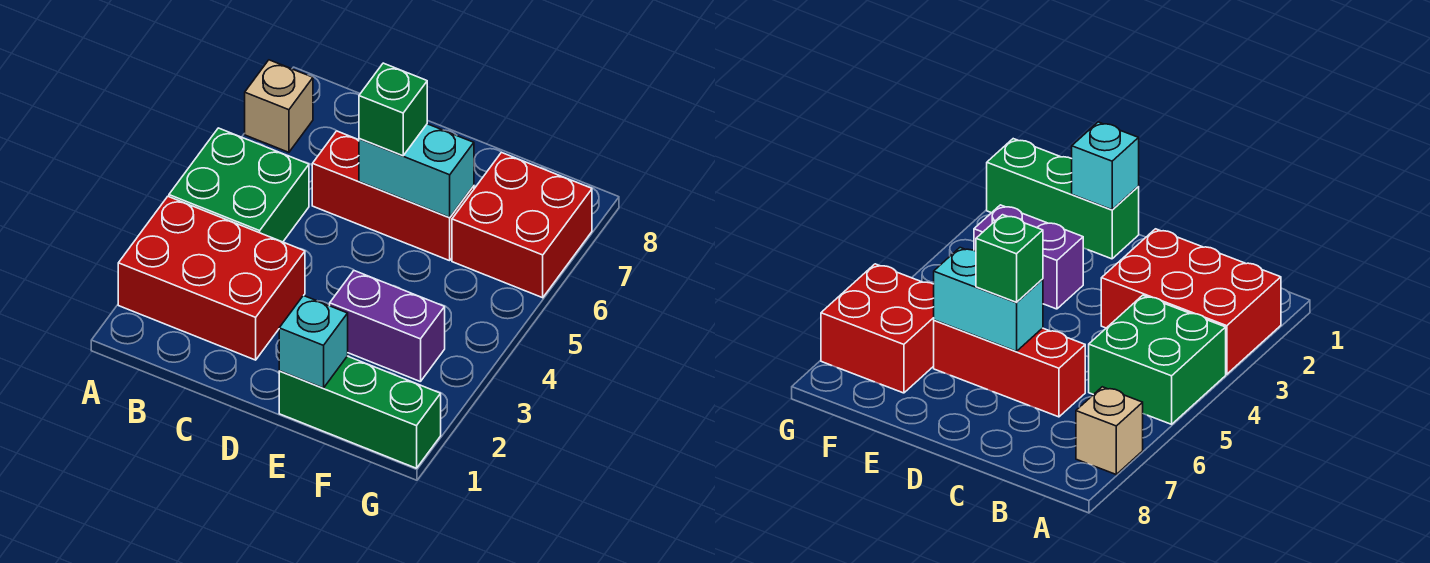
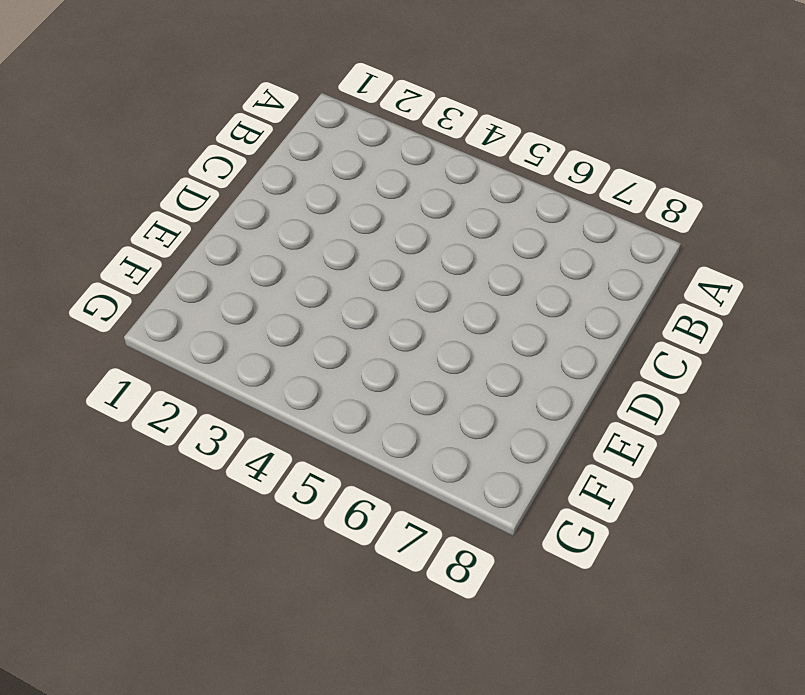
none -> red 2x3 brick [118,197,305,360]
none -> green 2x2 brick [169,128,309,242]

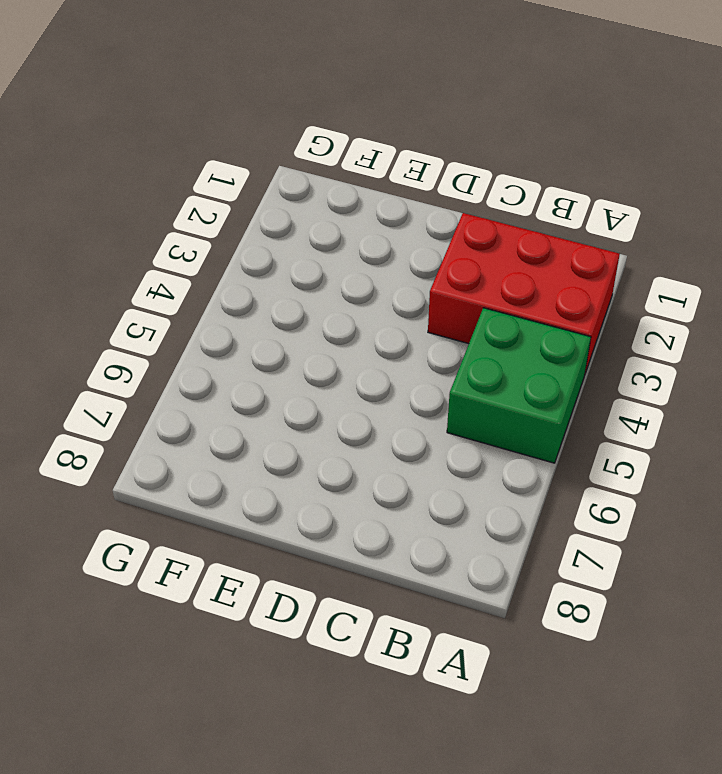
none -> tan 1x1 brick [245,60,313,152]
none -> red 1x3 brick [312,131,474,261]

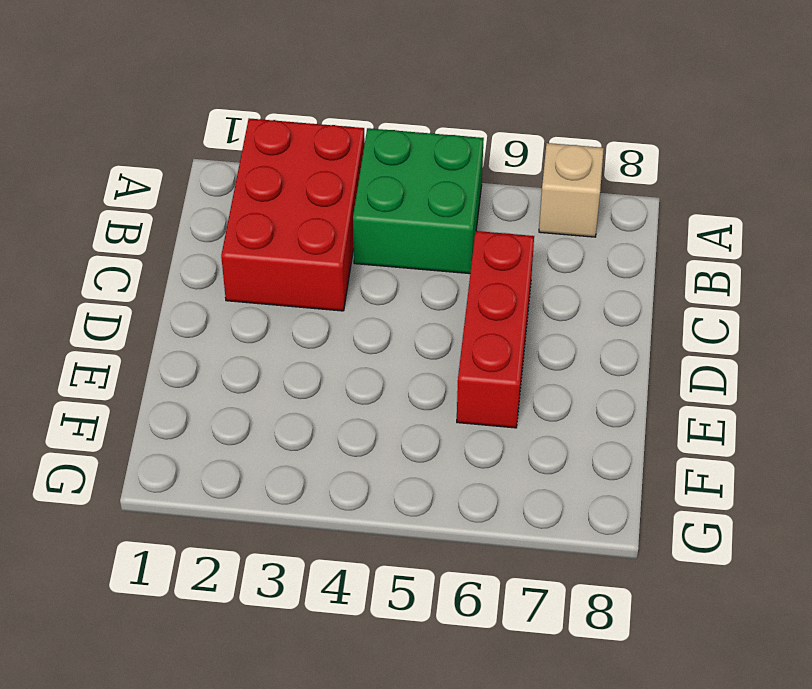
none -> green 1x3 brick [279,356,441,468]
none -> purple 1x2 brick [330,271,445,382]

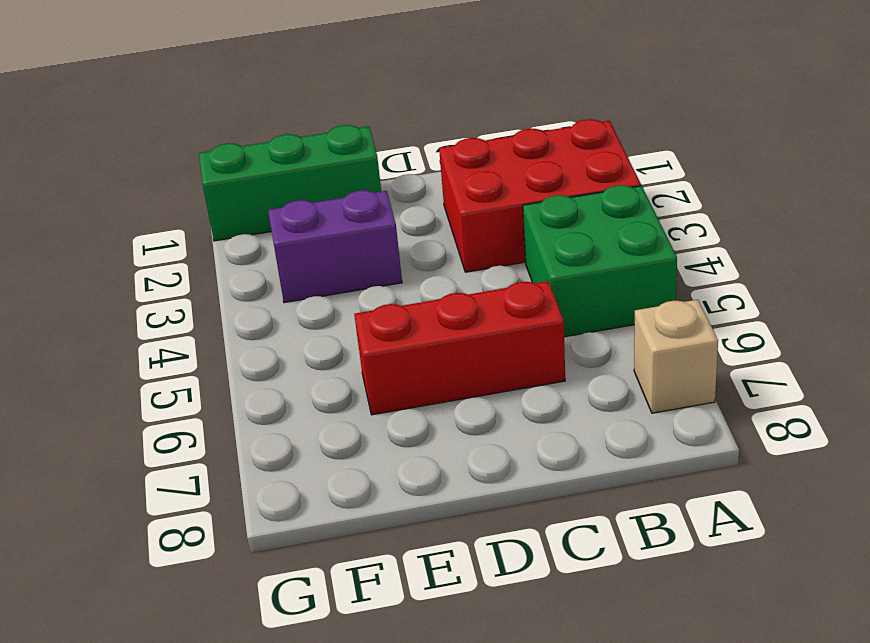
none -> red 2x2 brick [452,152,592,298]
none -> cyan 1x2 brick [359,124,474,218]

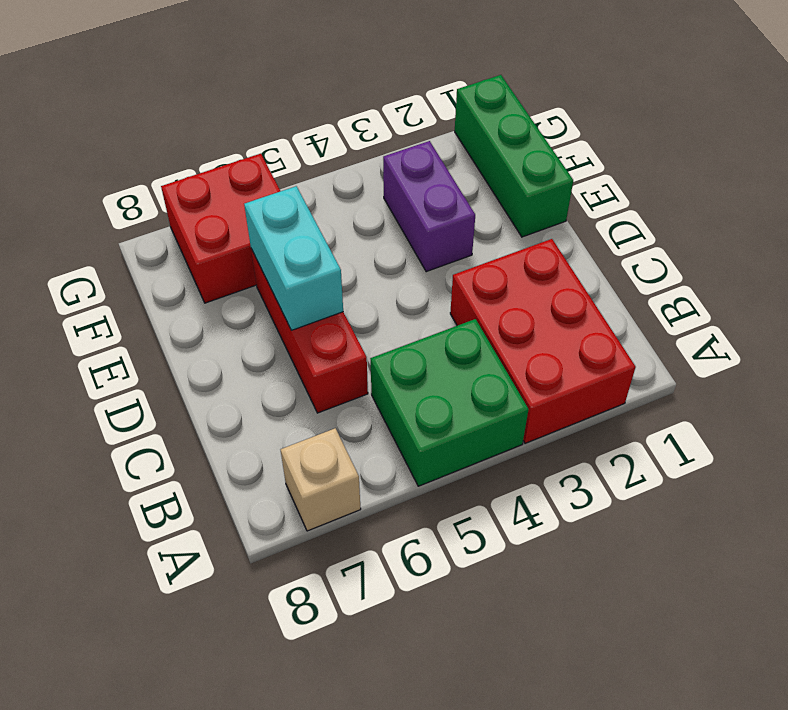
none -> cyan 1x1 brick [279,296,348,388]
none -> green 1x1 brick [359,63,427,156]

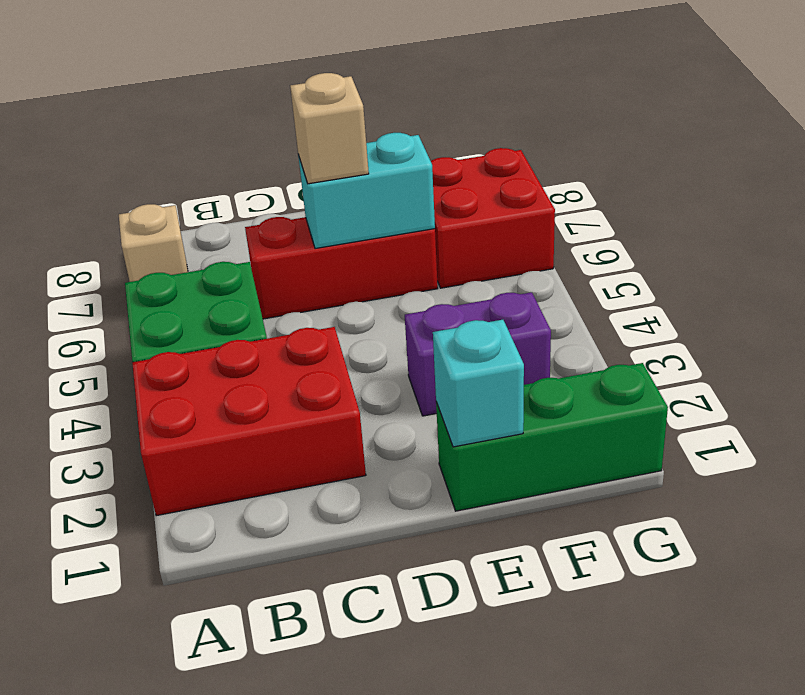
tan 1x1 brick [290,73,369,184] -> green 1x1 brick [359,63,427,156]

